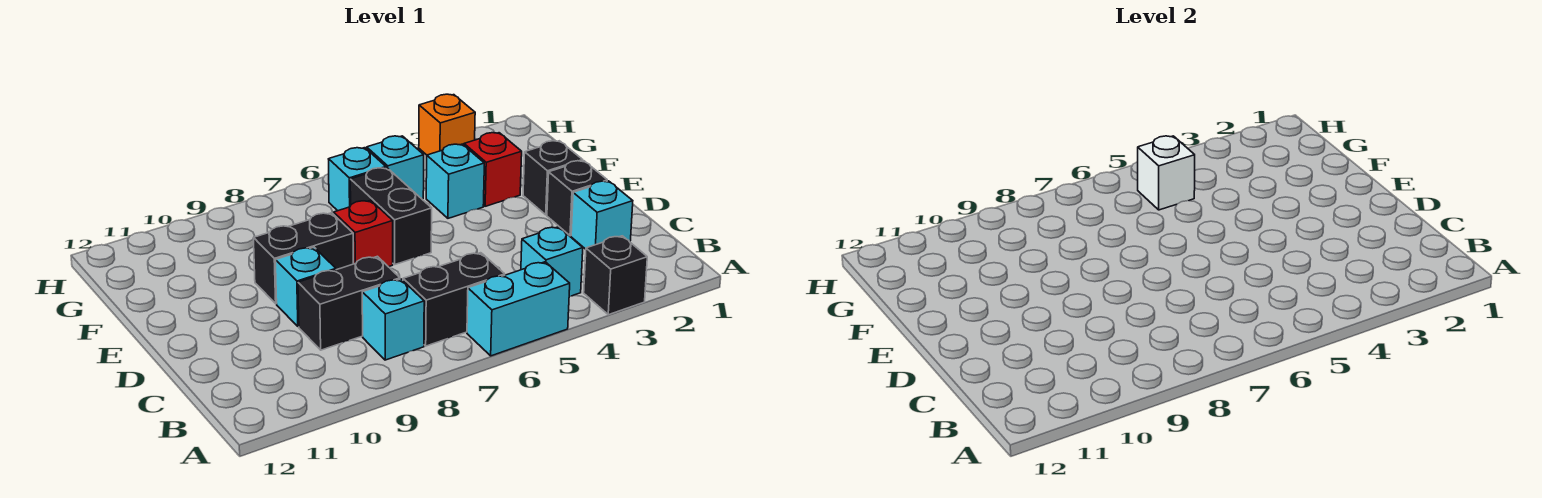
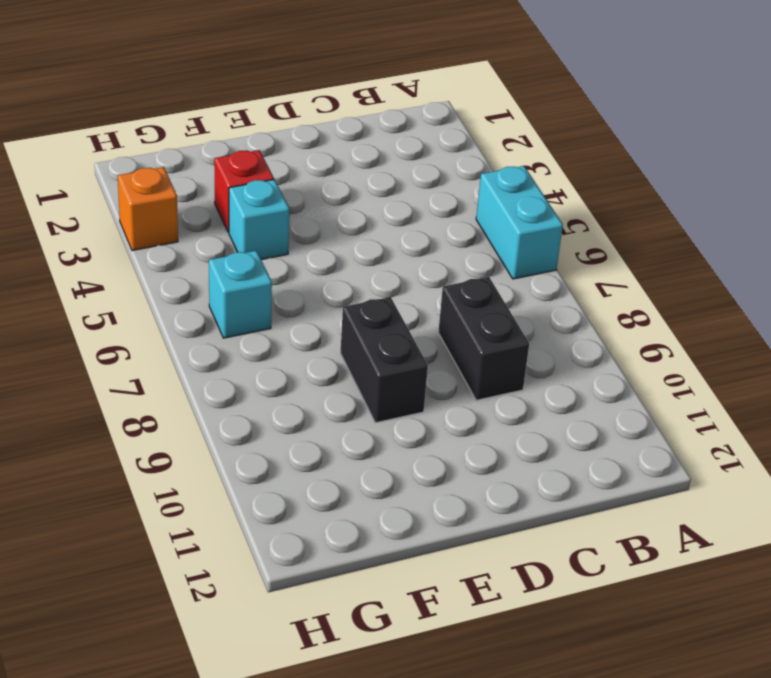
none -> black 1x1 brick [584,236,647,315]
none -> cyan 1x1 brick [521,227,583,296]
none -> black 1x2 brick [403,253,505,346]

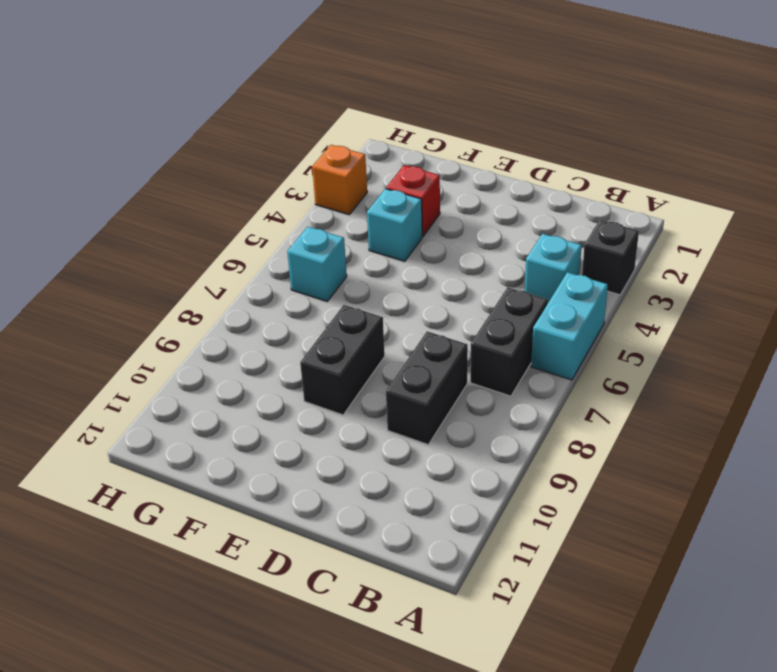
none -> cyan 1x1 brick [362,279,424,360]
none -> cyan 1x1 brick [571,181,633,249]
none -> black 1x1 brick [547,161,607,236]

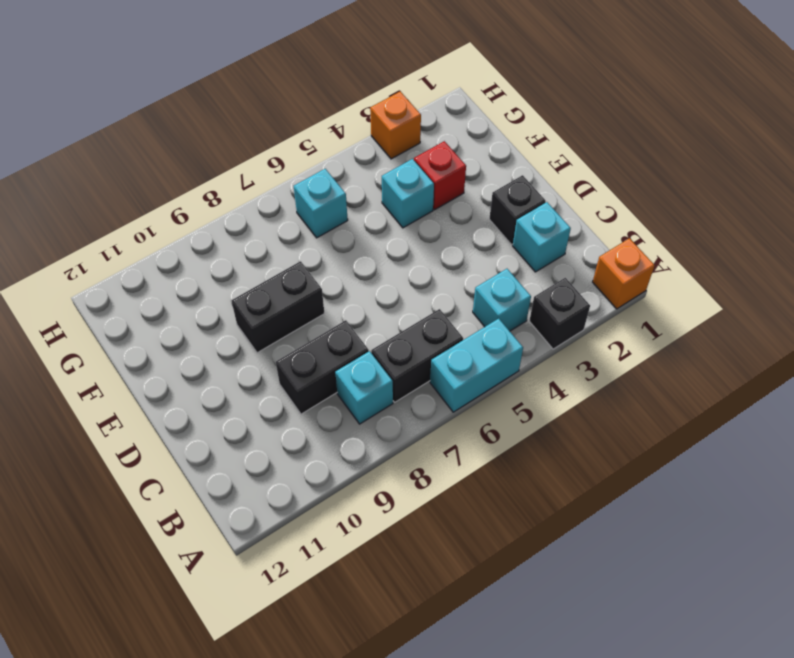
orange 1x1 brick [593,238,655,309] -> none
none -> cyan 1x1 brick [275,247,336,327]
none -> black 1x1 brick [523,141,583,215]
none -> black 1x2 brick [350,168,432,264]

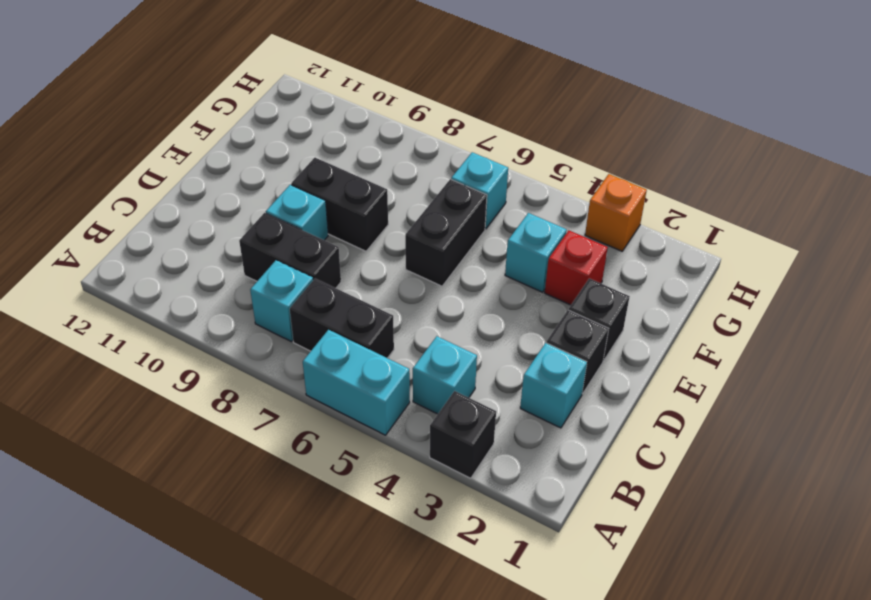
none -> red 1x1 brick [334,200,393,267]
none -> cyan 1x1 brick [367,136,424,199]
none -> white 1x1 brick [1138,136,1195,210]

